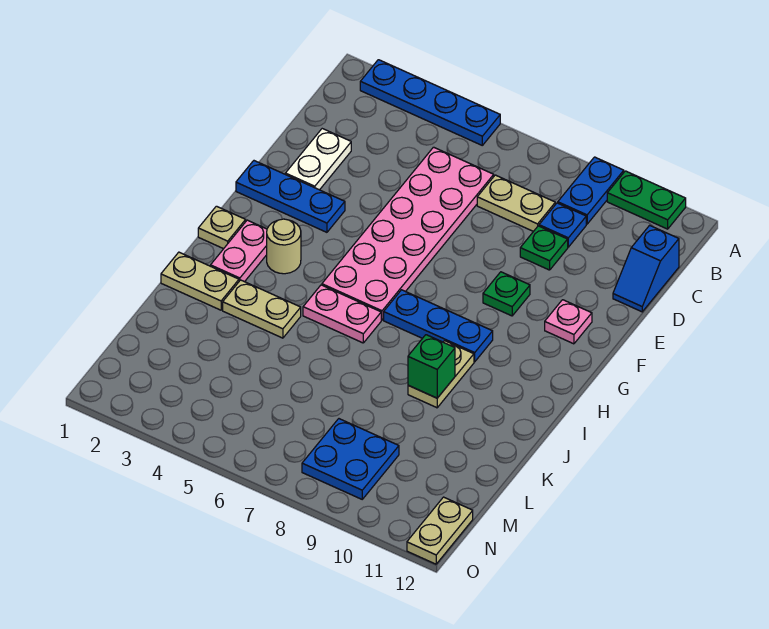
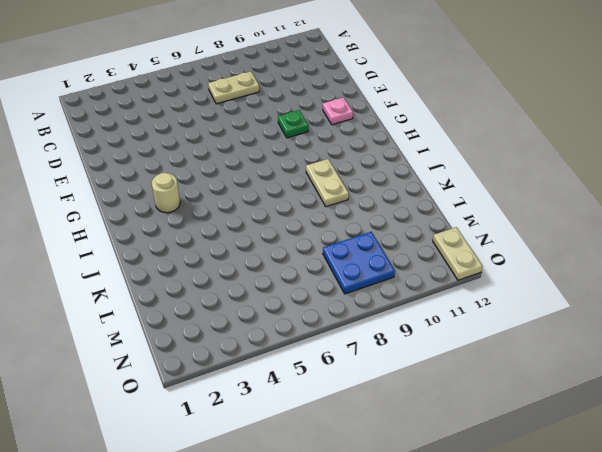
none -> blue 1x4 plate [360,60,500,145]
none -> blue 1x2 plate [558,157,624,224]
none -> green 1x2 plate [607,171,686,229]

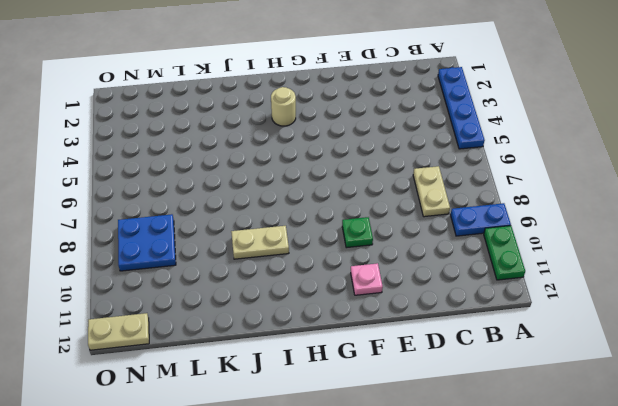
none -> pink 2x6 plate [322,147,494,320]
none -> blue 1x1 plate [539,203,586,247]
none -> blue 1x2 slope [613,225,679,312]

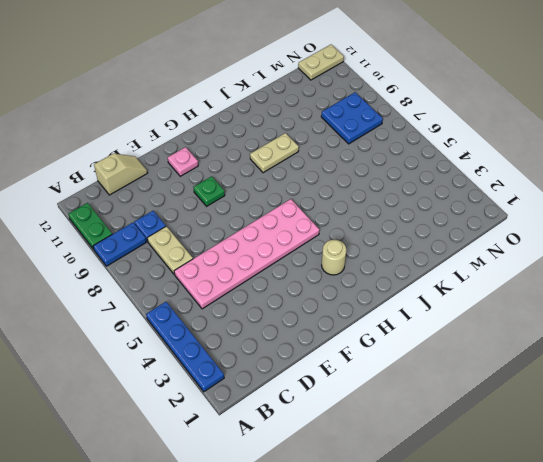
tan 1x2 slope [94,154,147,195] -> blue 1x2 slope [613,225,679,312]
none -> white 1x2 plate [285,129,351,190]
none -> green 1x1 plate [520,226,568,270]
none -> blue 1x3 plate [236,161,345,232]

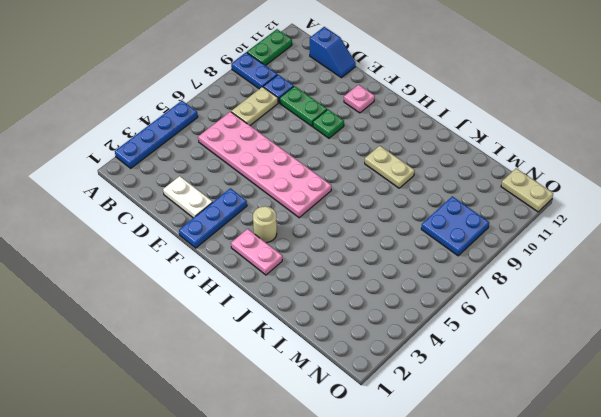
green 1x2 plate [280,86,327,126] -> green 1x1 plate [520,226,568,270]
none -> tan 1x1 plate [198,206,246,249]
none -> blue 1x3 plate [384,290,493,362]
none -> pink 1x2 plate [303,285,381,343]

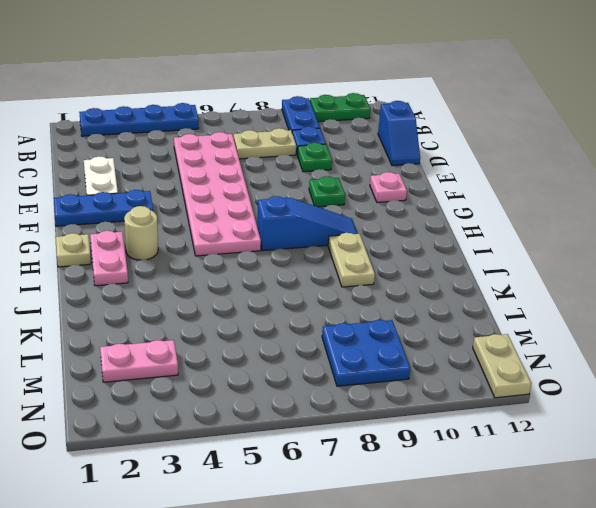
blue 1x3 slope [257,196,358,251] -> blue 1x3 plate [384,290,493,362]
pink 1x2 plate [100,340,178,382] -> pink 1x2 plate moved to [303,285,381,343]
none -> tan 1x2 plate [161,252,239,310]
none -> tan 1x2 plate [223,280,301,338]
none -> green 1x1 brick [408,335,455,398]

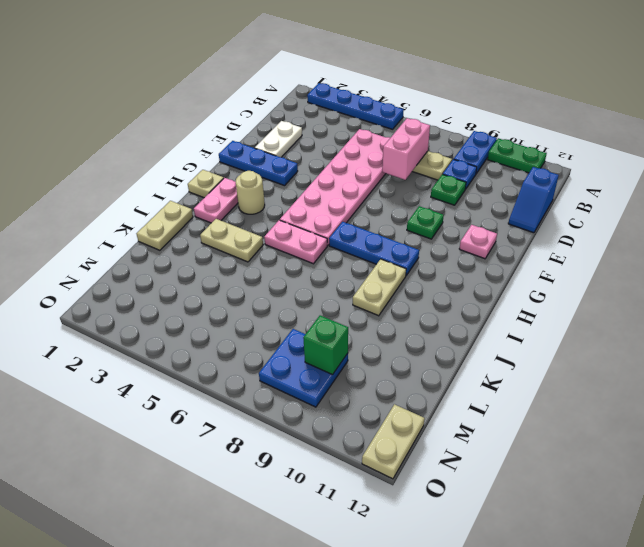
pink 1x2 brick [382,118,430,180] -> none
tan 1x2 plate [137,201,193,250] -> tan 1x2 plate turned to [161,252,239,310]
green 1x1 brick [303,315,348,375] -> green 1x1 brick moved to [408,335,455,398]

